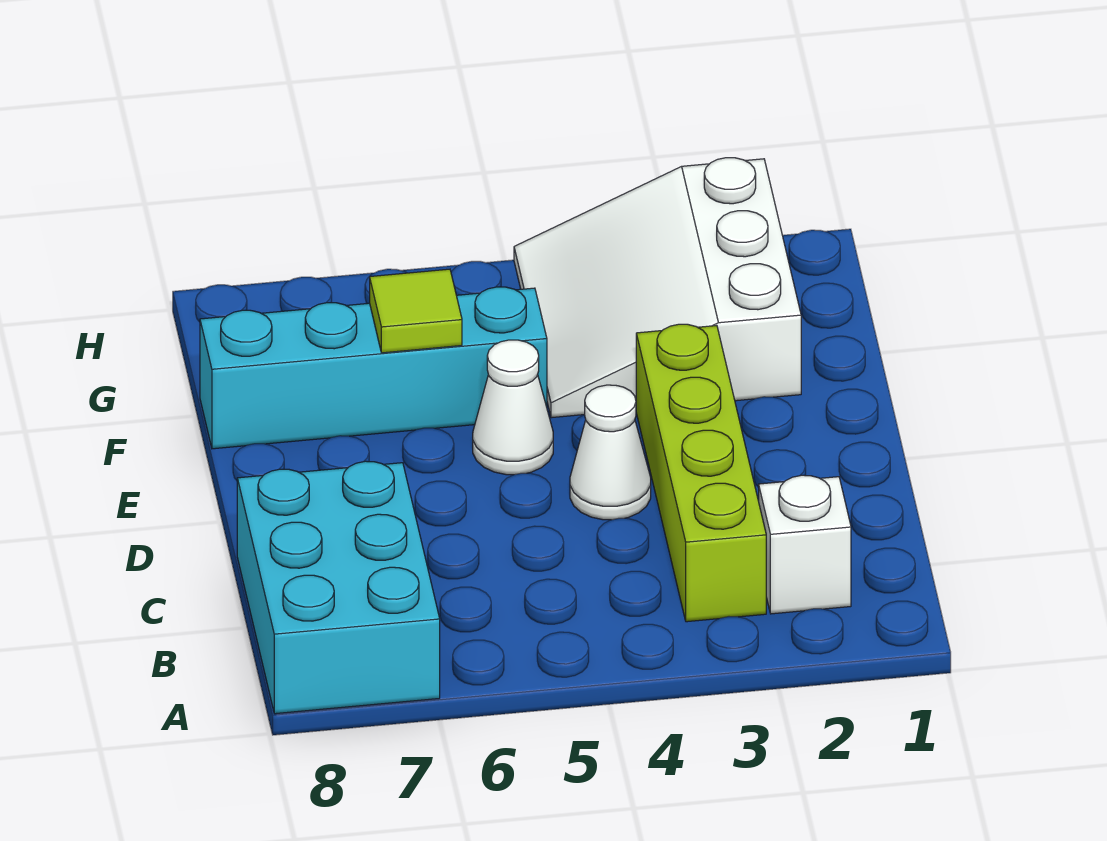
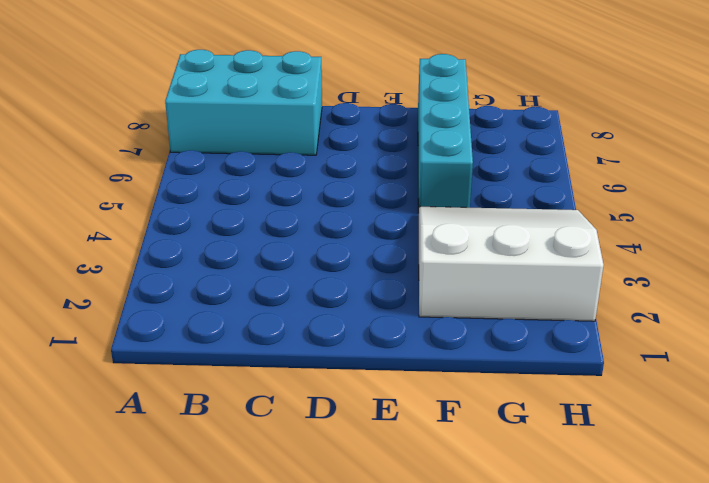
none -> white 1x1 brick [759,475,851,614]
none -> lime 1x4 brick [636,324,766,622]

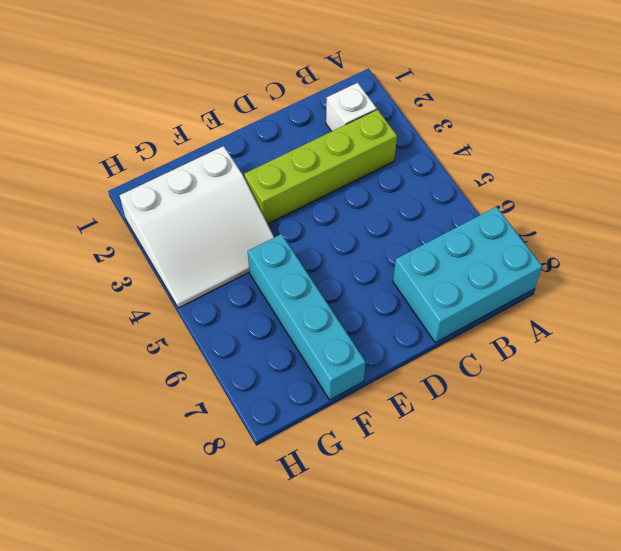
none -> white 1x1 cone [570,385,651,520]
none -> white 1x1 cone [473,340,553,475]

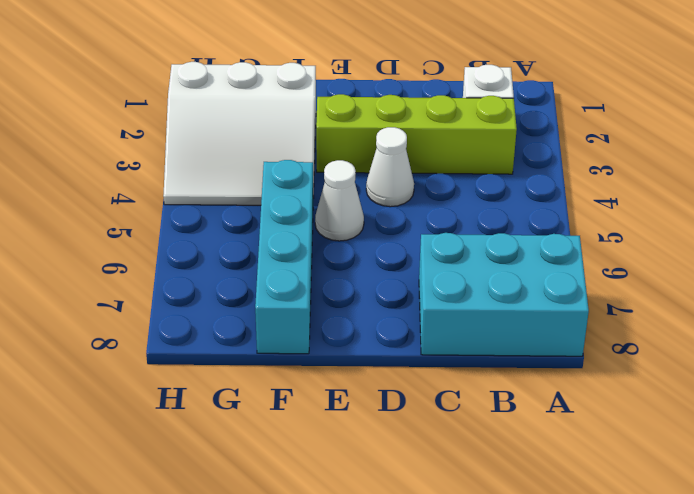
none -> lime 1x1 tile [370,269,462,353]

